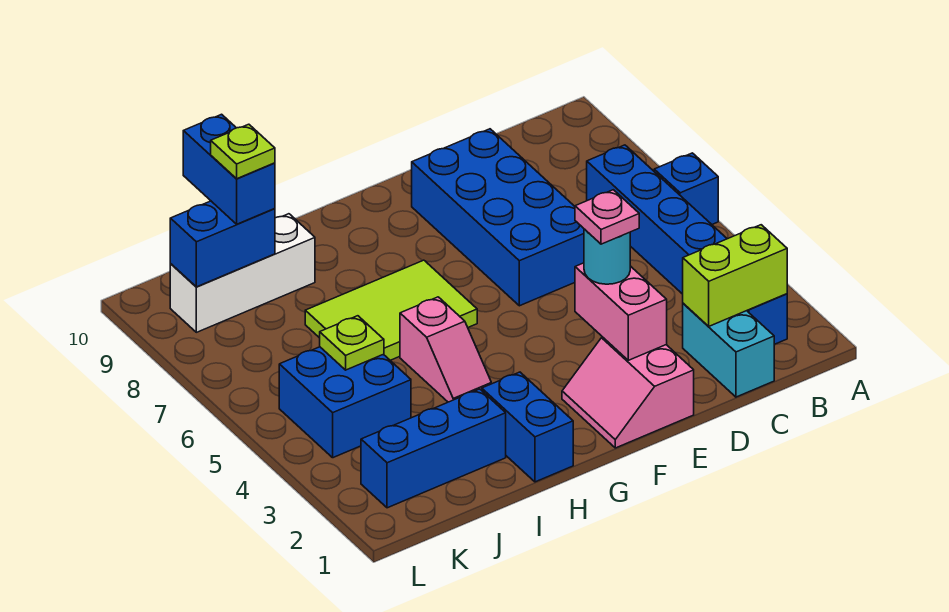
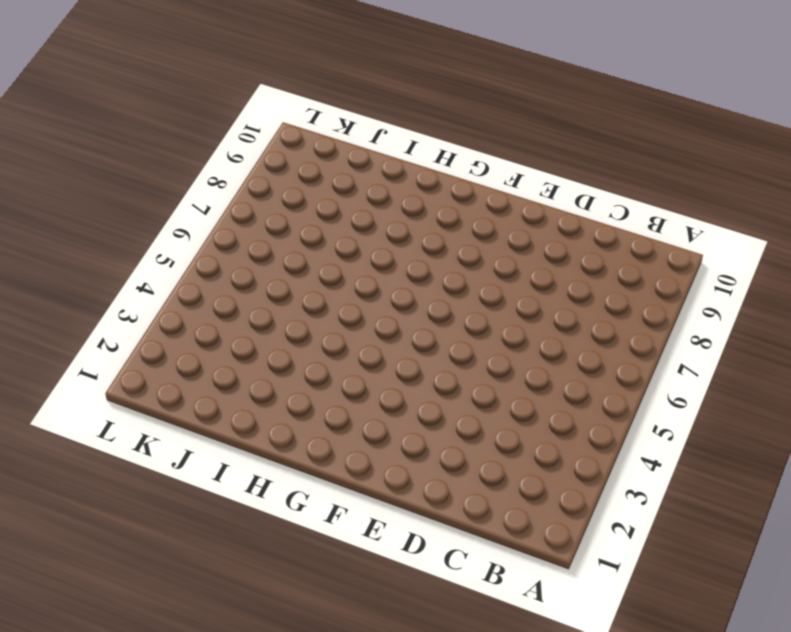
none -> blue 1x1 brick [654,153,718,224]
none -> blue 1x6 brick [587,145,787,344]
none -> cyan 1x2 brick [683,303,774,397]

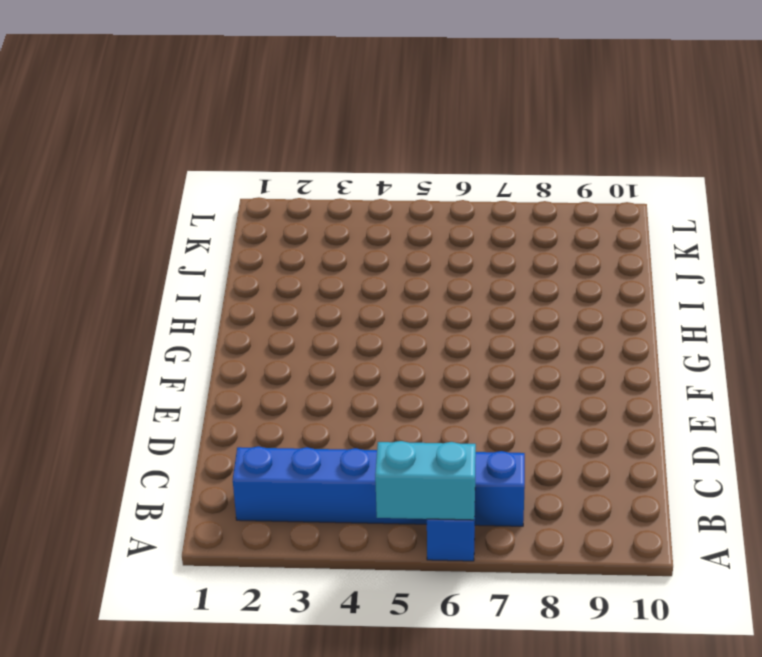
cyan 1x2 brick [375,441,476,520] -> cyan 1x2 brick moved to [683,303,774,397]
none -> blue 2x4 brick [412,129,584,306]
none -> pink 2x2 slope [562,337,694,448]
none -> lime 2x3 tile [305,260,477,360]

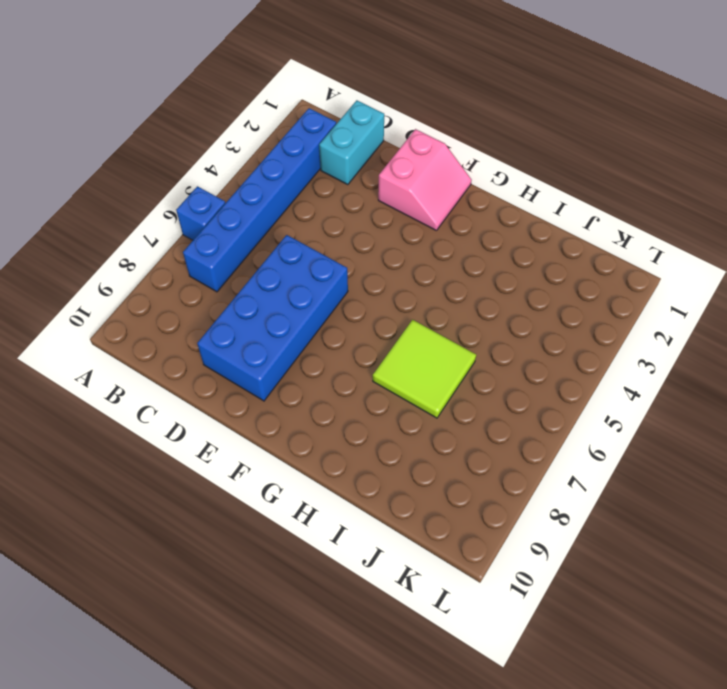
lime 2x2 tile [373,320,476,418] -> lime 2x3 tile [305,260,477,360]
none -> blue 1x2 brick [482,372,573,482]
none -> pink 1x2 slope [400,297,491,402]
none -> blue 1x3 brick [361,389,506,508]

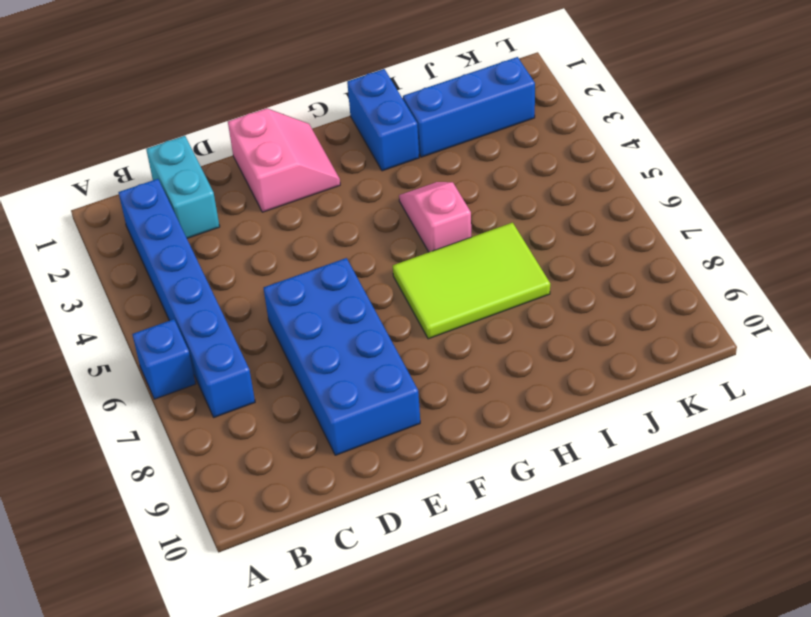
none -> white 1x3 brick [170,214,315,332]
none -> blue 2x2 brick [279,347,411,458]
none -> lime 1x2 brick [683,225,787,326]

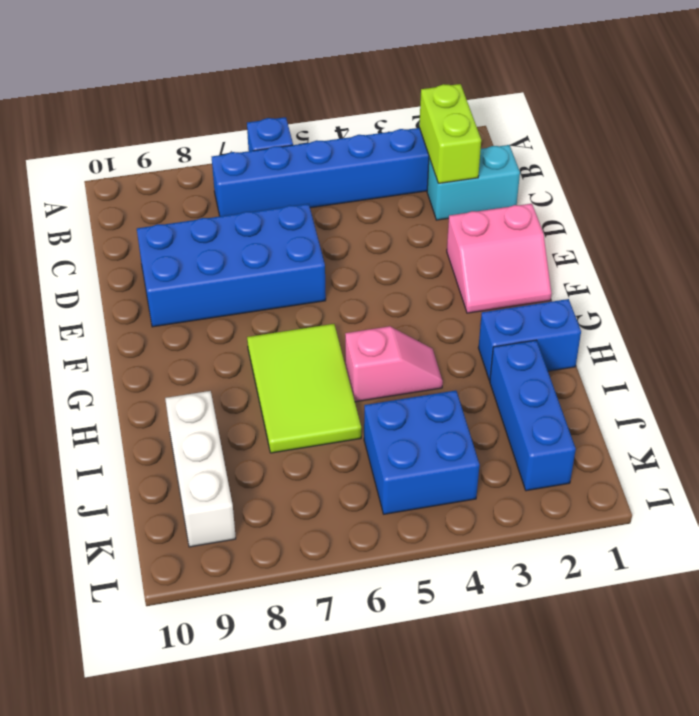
none -> pink 1x2 brick [575,263,667,360]
none -> lime 1x1 plate [320,316,384,370]
none -> blue 1x2 brick [170,201,275,287]

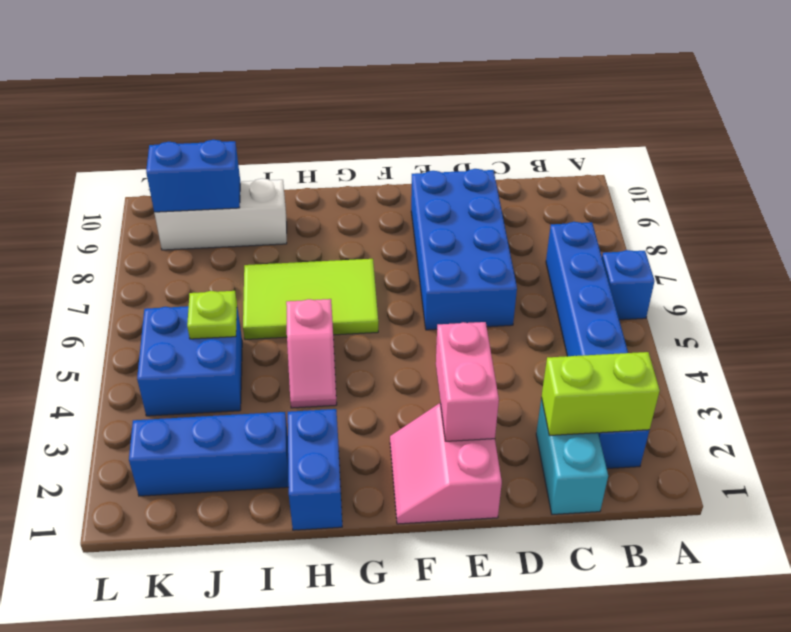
none -> cyan 1x1 round brick [584,229,630,284]
none -> blue 1x2 brick [183,114,275,224]
none -> pink 1x1 plate [575,190,639,244]

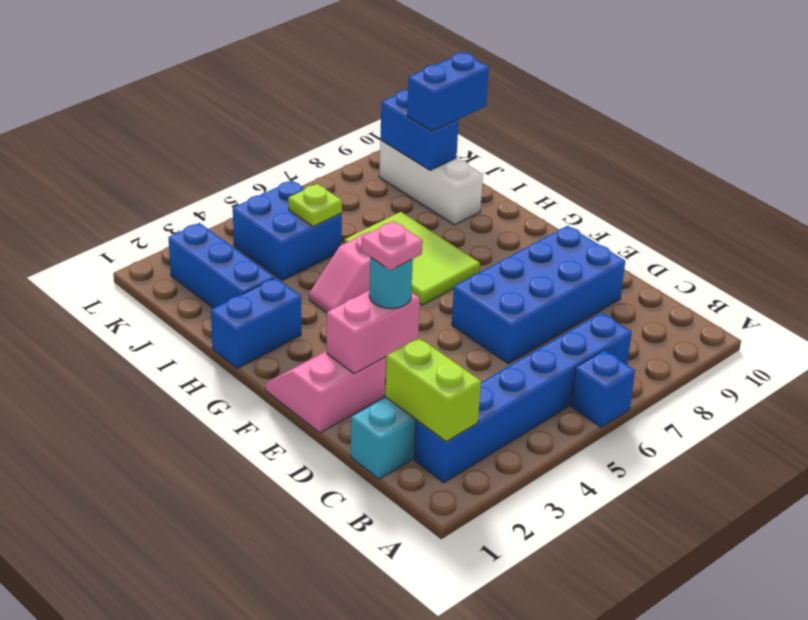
none -> lime 1x1 plate [211,124,275,179]

